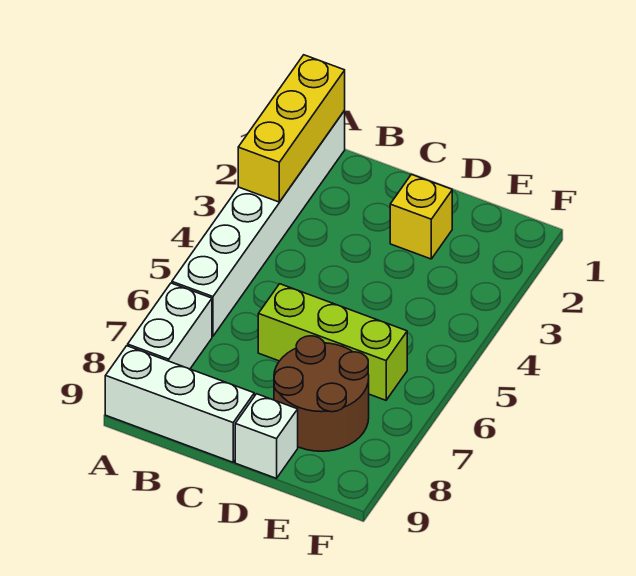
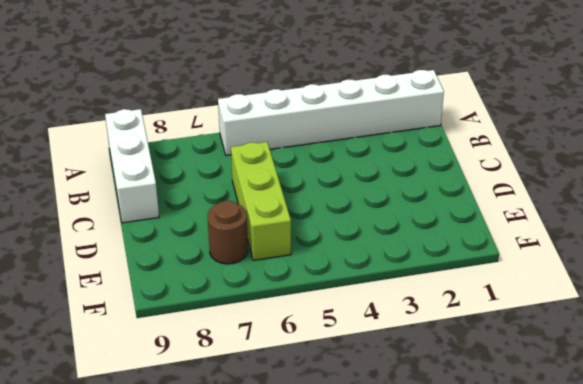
brown 1x1 round brick [208,201,248,264] -> brown 2x2 round brick [274,336,369,451]
none -> white 1x2 brick [128,283,212,369]
none -> yellow 1x1 brick [390,174,452,259]

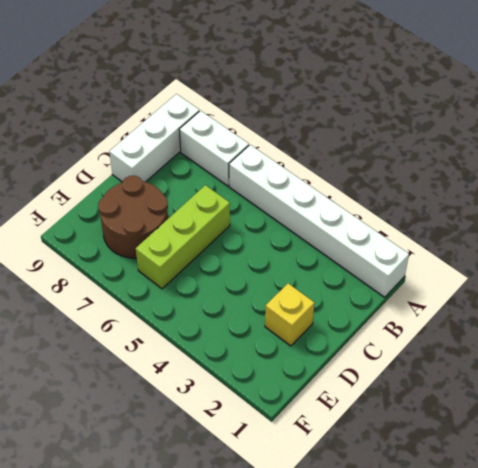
none -> white 1x1 brick [235,394,298,478]
none -> yellow 1x3 brick [238,55,345,202]

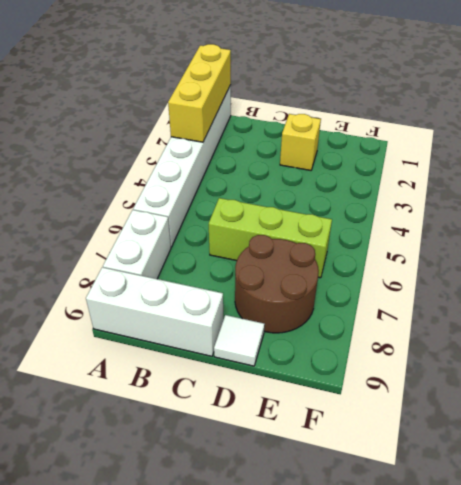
white 1x1 tile [214,315,265,366] -> white 1x1 brick [235,394,298,478]

